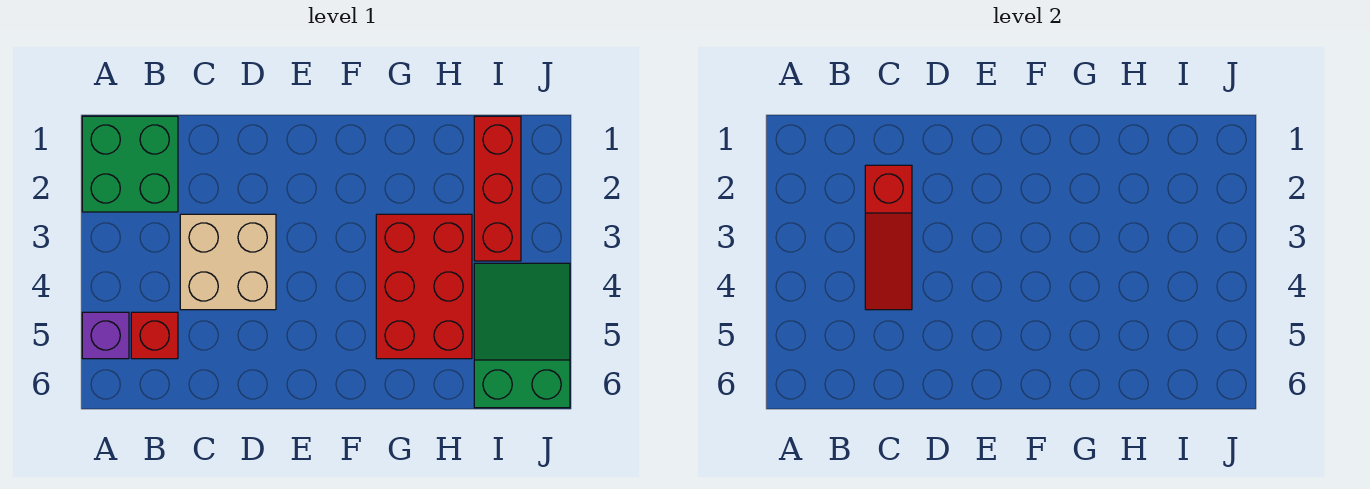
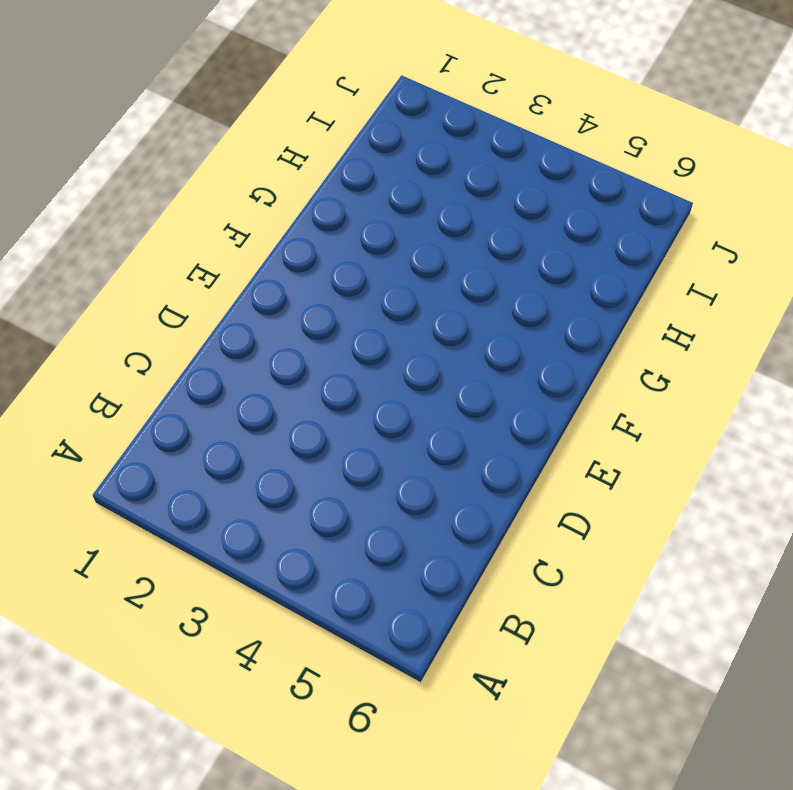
none -> green 2x2 brick [82,116,178,212]
none -> purple 1x1 brick [82,312,129,359]

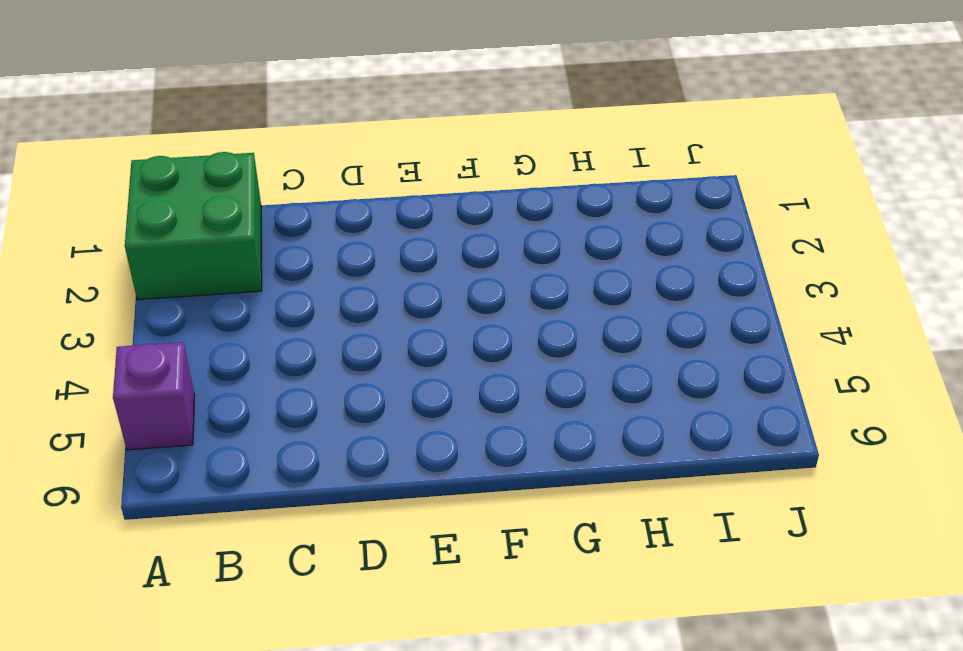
none -> red 1x1 brick [131,312,178,359]
none -> tan 2x2 brick [180,214,276,310]

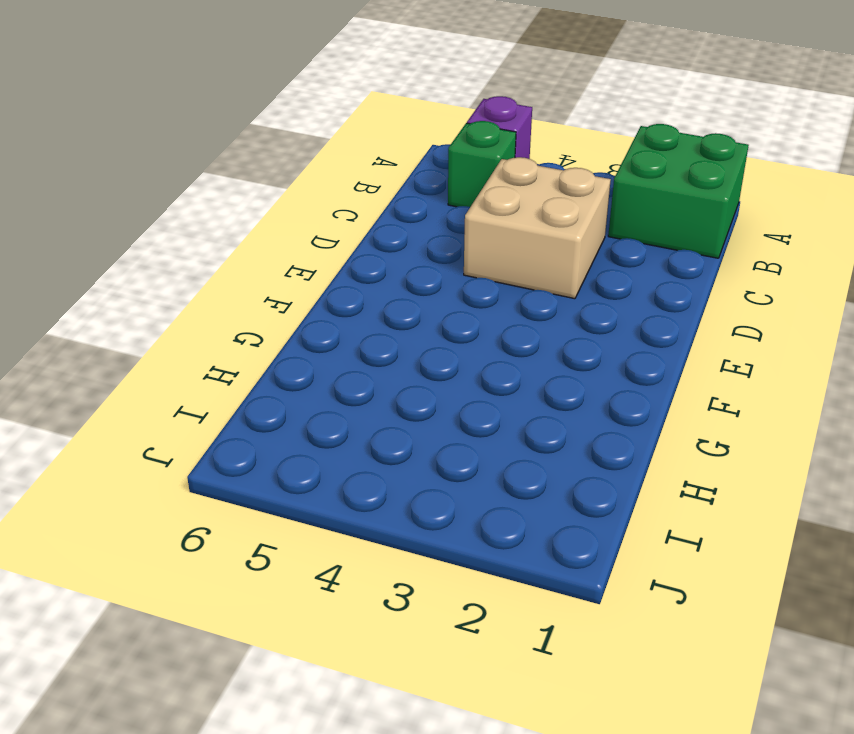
green 1x1 brick [448,121,516,207] -> red 1x1 brick [131,312,178,359]
none -> red 2x3 brick [376,214,472,359]
none -> red 1x3 brick [474,116,521,261]

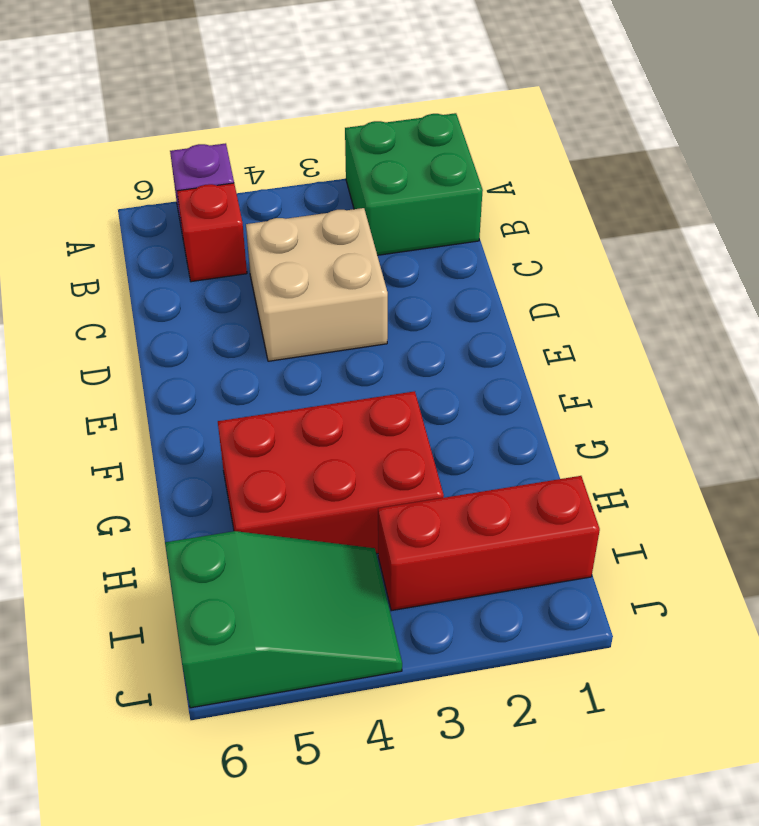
none -> red 1x3 slope [865,165,912,310]

